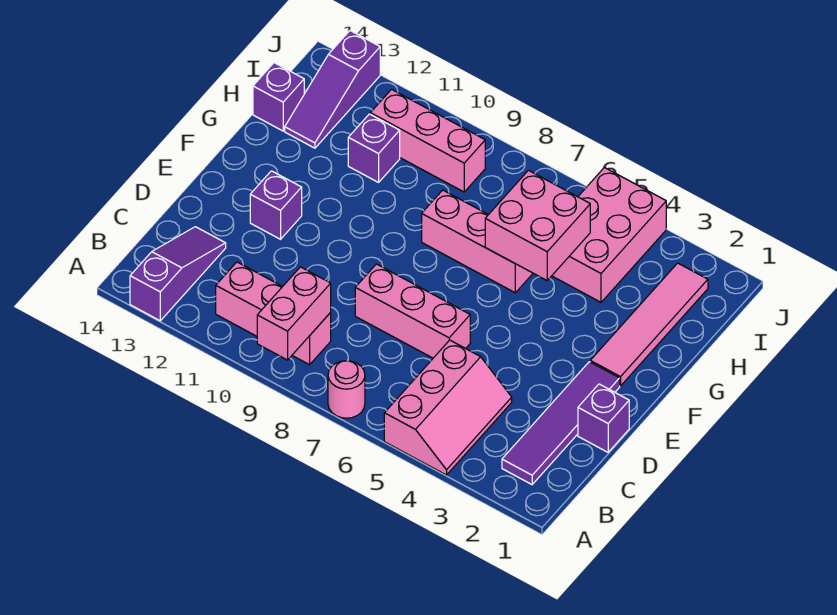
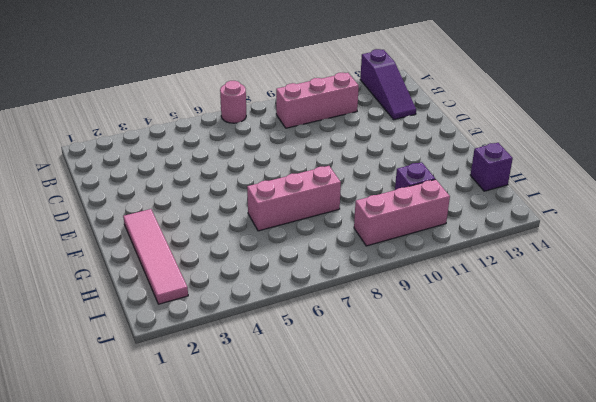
none -> pink 2x3 slope [384,340,512,475]
none -> purple 1x4 tile [502,362,620,484]
none -> purple 1x1 brick [578,384,629,452]

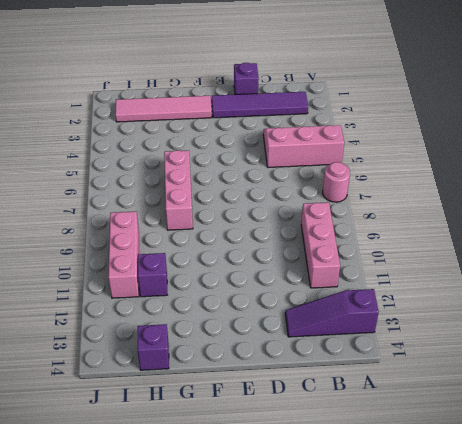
none -> pink 1x3 brick [355,264,470,358]
none -> purple 1x1 brick [250,171,302,239]
none -> pink 2x3 brick [552,168,666,302]

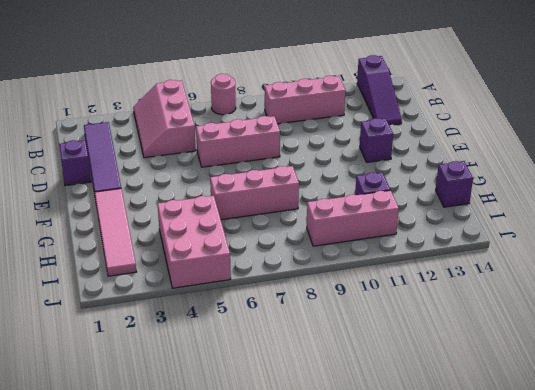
none -> purple 1x3 slope [285,31,380,148]
none -> pink 1x2 brick [257,267,331,360]
none -> pink 2x2 brick [485,170,590,280]

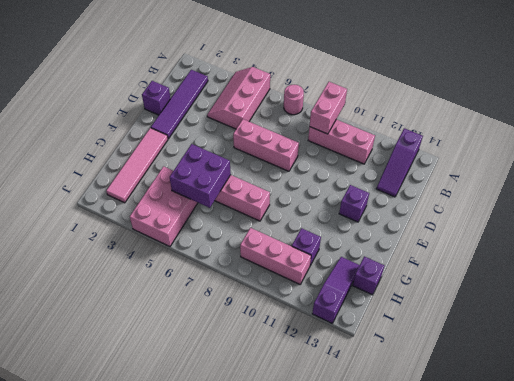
purple 2x2 brick [170,144,231,208] -> pink 2x2 brick [485,170,590,280]

